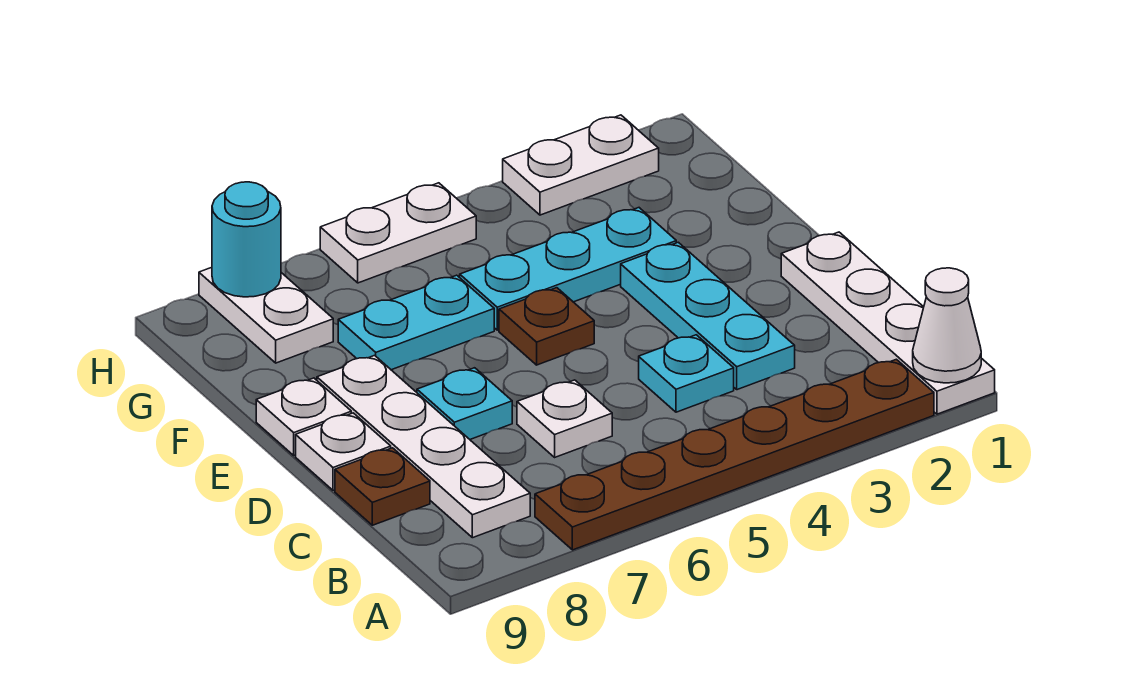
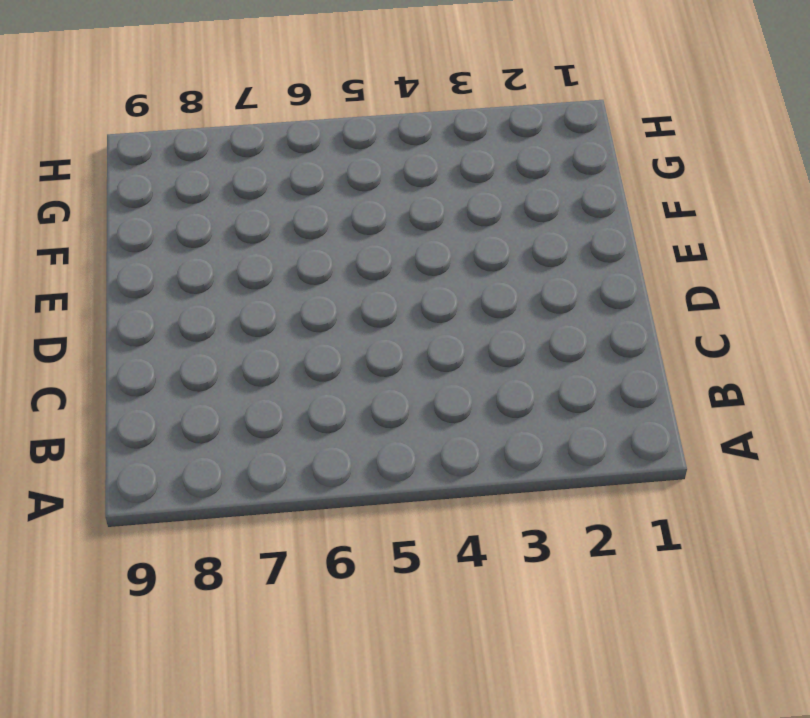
none -> white 1x4 plate [781,232,995,414]
none -> brown 1x6 plate [535,359,934,550]
none -> white 1x4 plate [317,355,530,538]

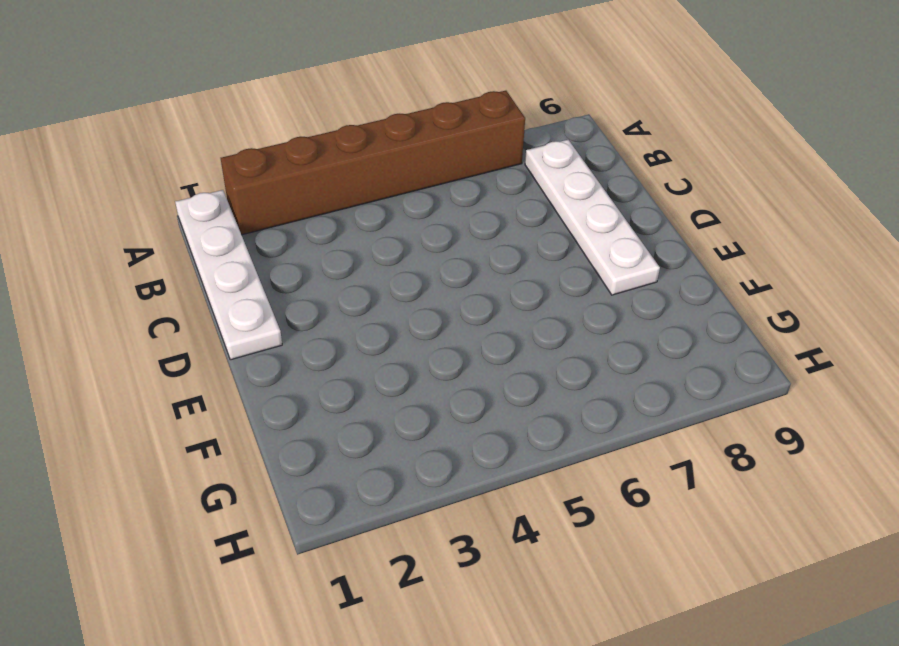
brown 1x6 brick [221,91,525,235] -> brown 1x6 plate [535,359,934,550]
none -> cyan 1x3 plate [621,242,795,390]
none -> cyan 1x1 plate [639,335,734,412]
none -> white 1x1 plate [517,380,612,457]

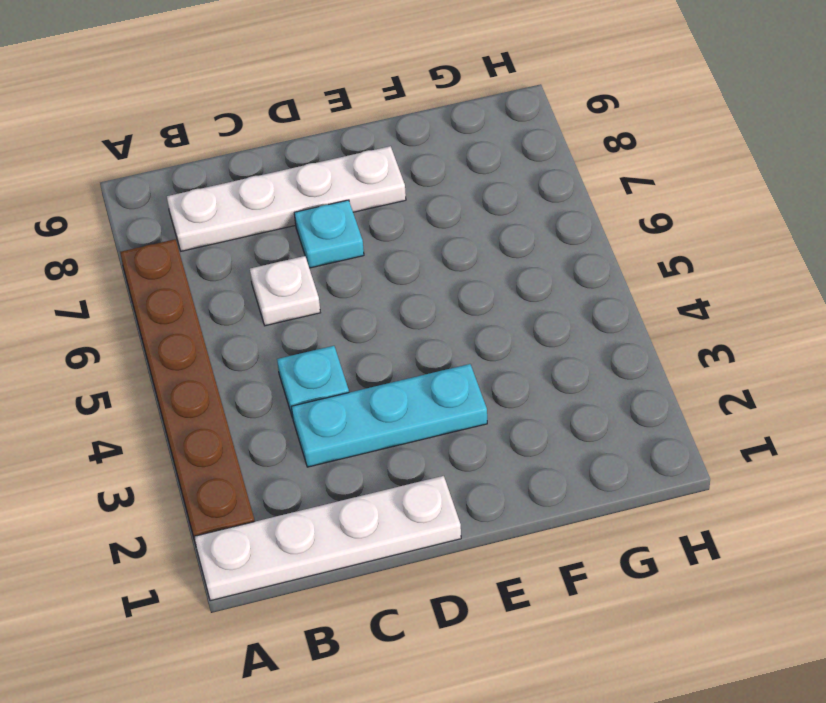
none -> brown 1x1 plate [335,448,430,525]
none -> white 1x1 plate [296,413,391,490]
none -> brown 1x1 plate [499,288,594,365]

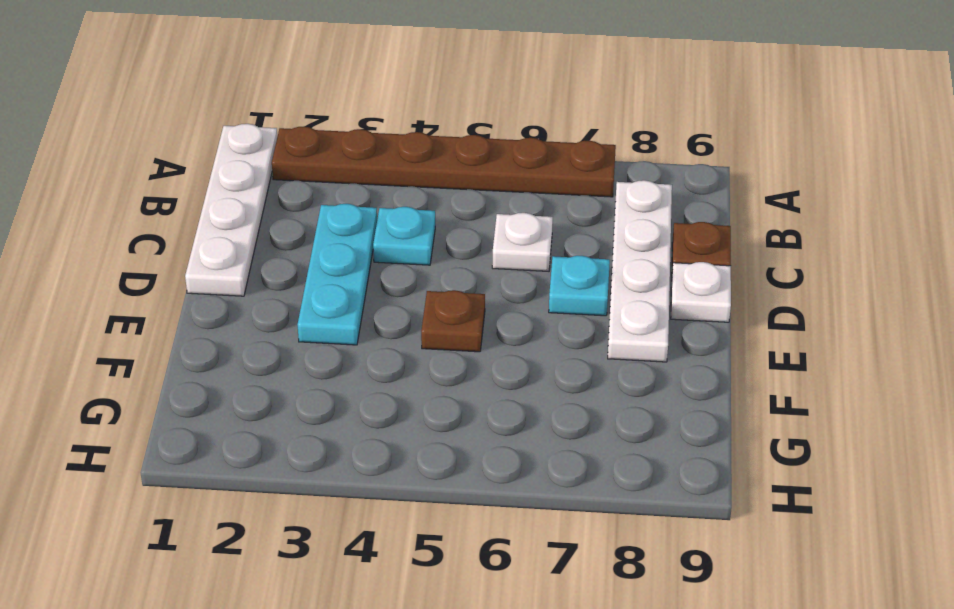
none -> white 1x1 plate [256,378,351,455]
none -> cyan 1x3 plate [460,208,676,330]
none -> cyan 1x2 plate [338,275,494,370]

